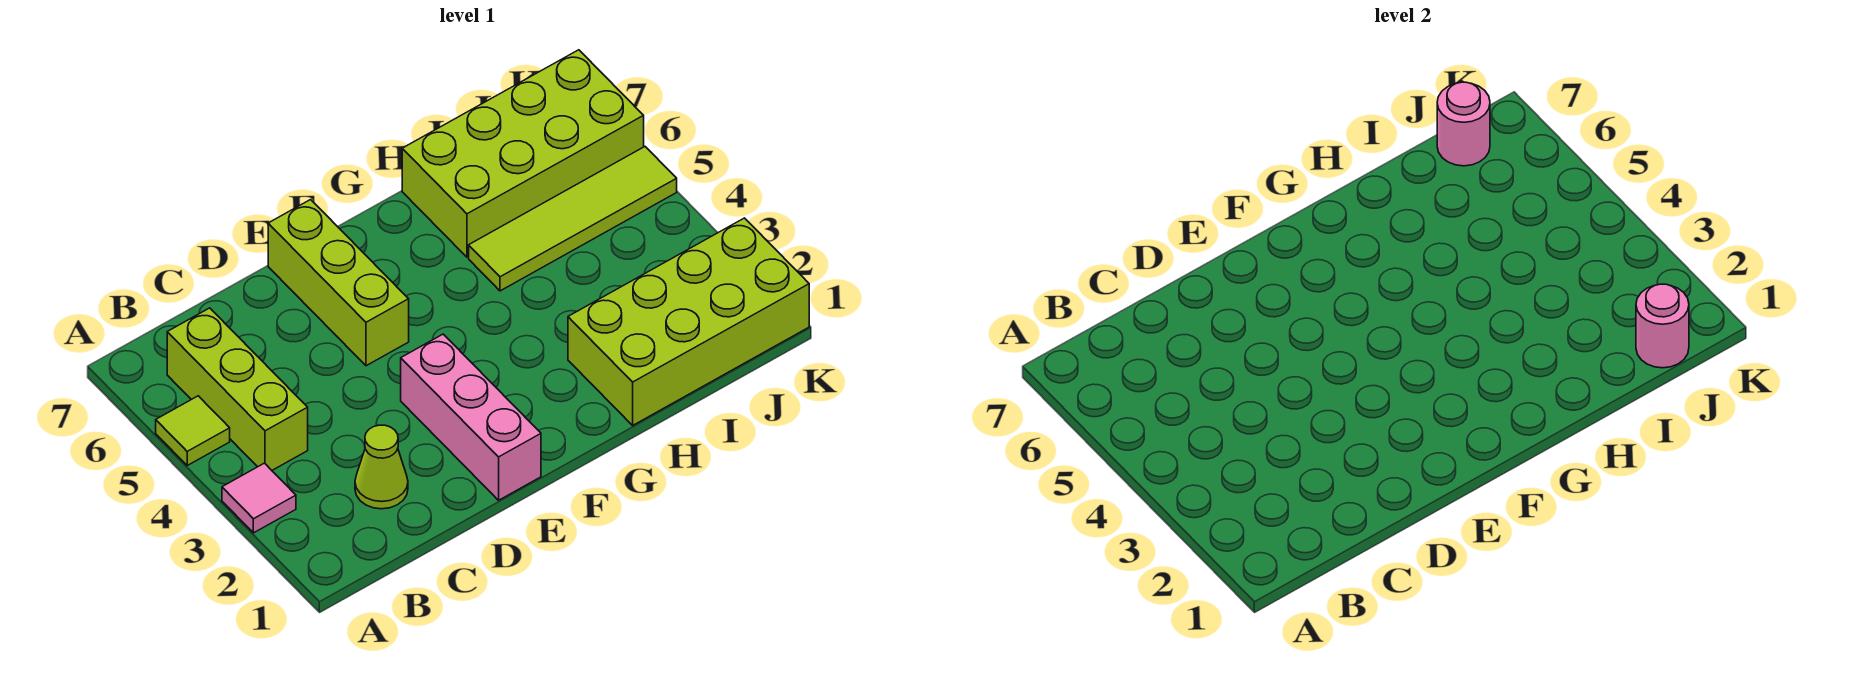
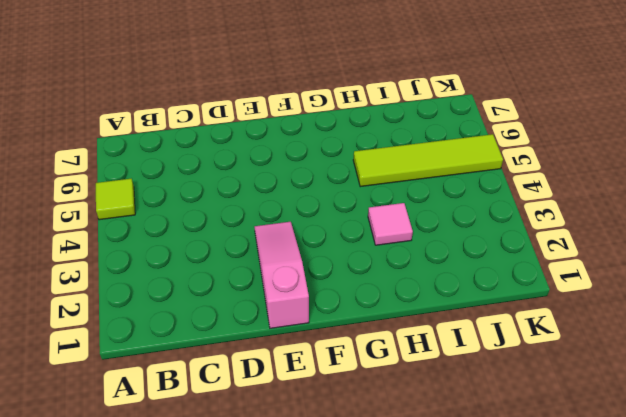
pink 1x3 slope [255,222,309,328] -> pink 1x3 brick [401,334,541,500]
pink 1x1 tile [368,203,413,245] -> pink 1x1 tile moved to [222,463,296,533]
none -> lime 1x3 brick [167,308,308,470]
none -> lime 1x1 cone [355,425,408,509]

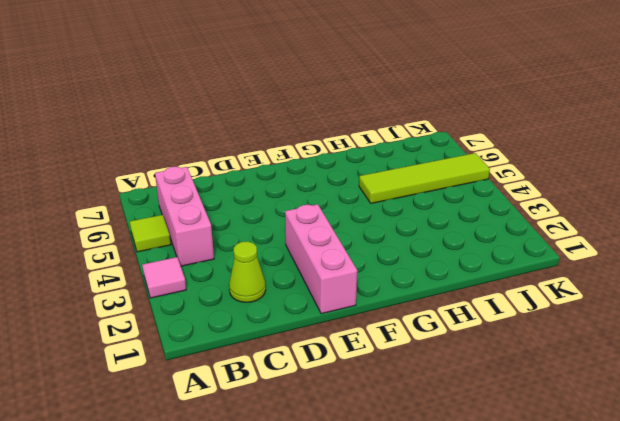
pink 1x3 brick [155,167,214,266] -> lime 1x3 brick [167,308,308,470]
none -> lime 1x3 brick [268,200,409,366]
none -> lime 2x4 brick [568,218,809,425]

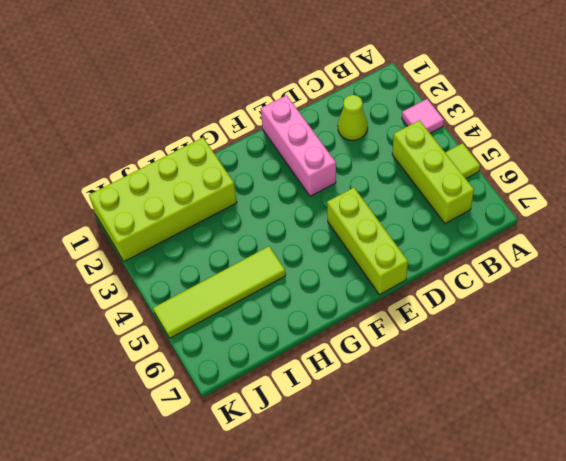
none -> lime 2x4 brick [402,50,644,257]
none -> pink 1x1 round brick [1636,284,1689,368]

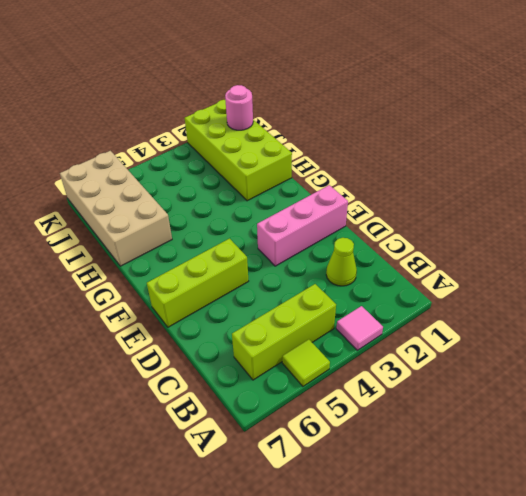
tan 2x4 brick [60,151,172,266] -> lime 2x4 brick [402,50,644,257]
none -> lime 1x4 tile [469,147,677,291]
none -> pink 1x1 round brick [1437,82,1490,166]

